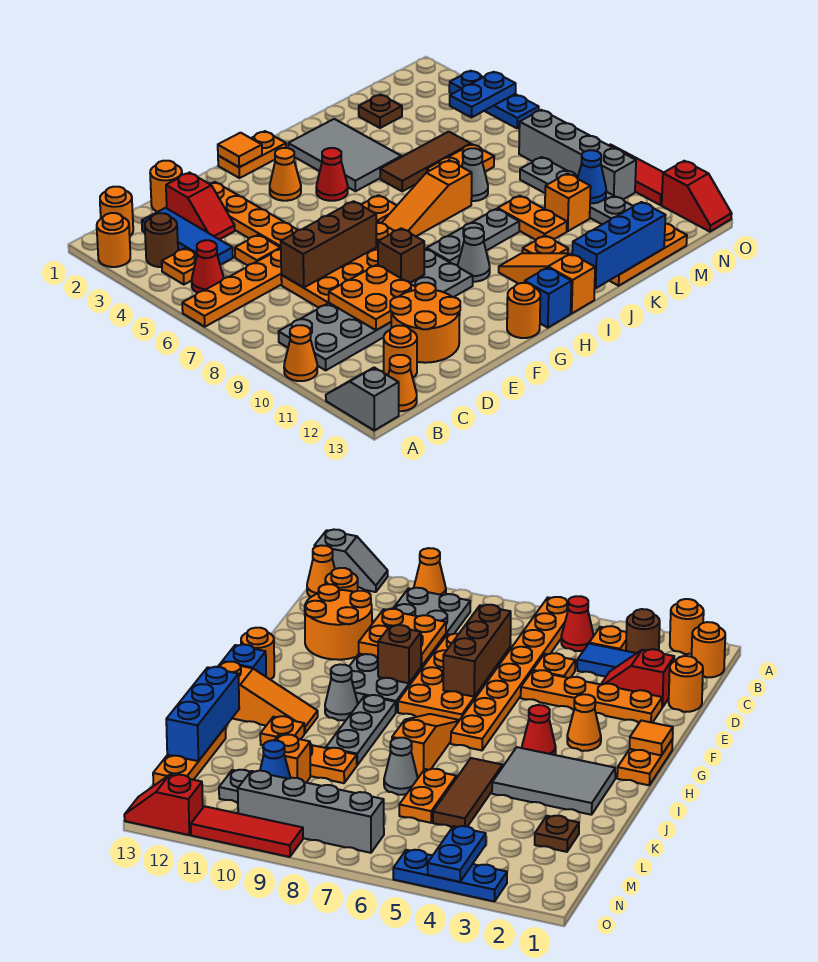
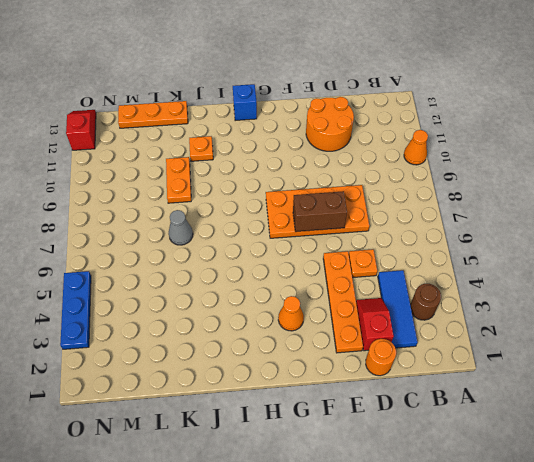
brown 1x2 brick [293,191,347,232] -> brown 1x3 brick [281,201,376,288]
none -> orange 1x1 round brick [97,213,130,267]
none -> orange 1x8 plate [182,195,397,327]
none -> grey 1x2 slope [326,368,399,430]
none -> orange 1x1 round brick [100,187,133,236]

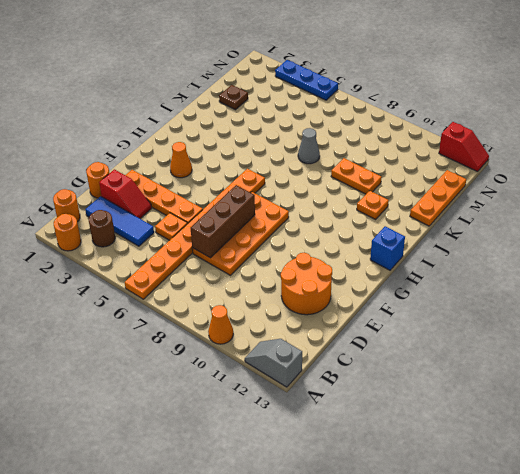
none -> orange 1x1 plate [162,248,197,285]
none -> red 1x1 cone [192,240,224,293]
none -> grey 2x6 plate [278,249,473,370]
none -> orange 1x1 cone [388,355,417,411]

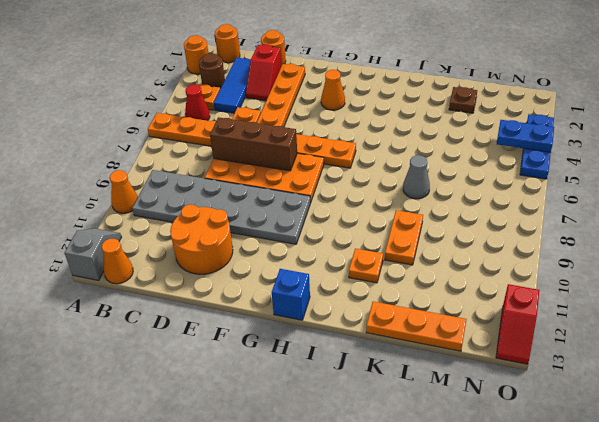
none -> orange 1x1 round brick [384,326,417,378]
none -> orange 1x2 plate [218,131,286,178]
none -> orange 1x1 round brick [507,283,540,338]
none -> red 1x1 cone [316,148,348,201]

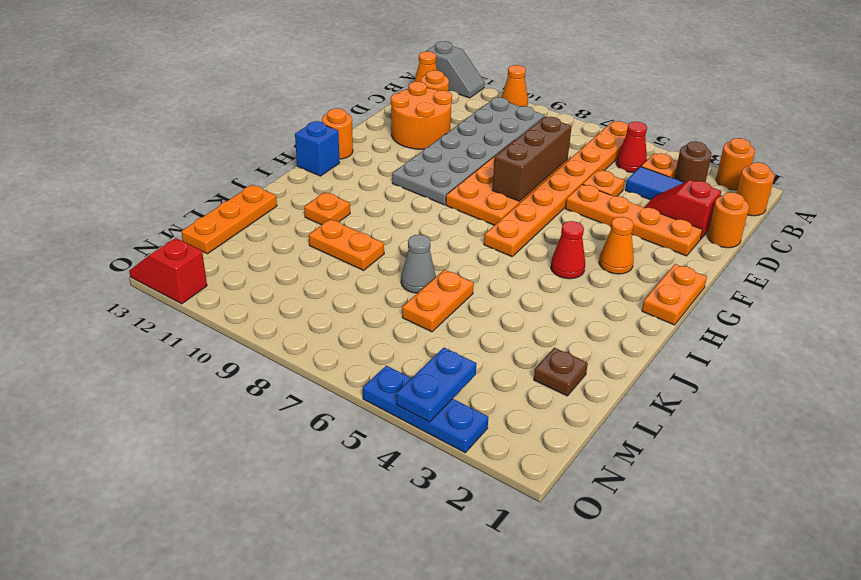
none -> orange 1x3 slope [382,160,472,236]
none -> grey 1x3 plate [427,209,519,266]
none -> grey 1x1 cone [458,228,490,282]
none -> grey 2x3 tile [288,119,401,191]

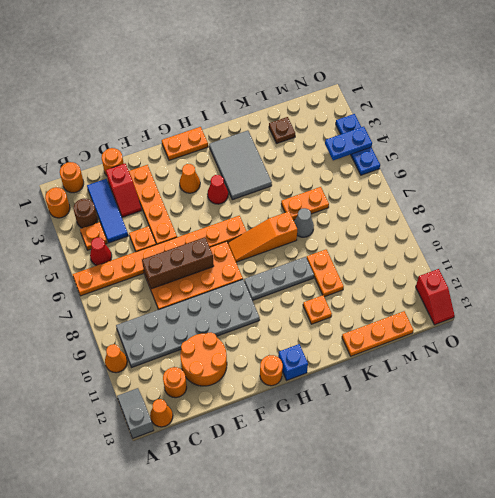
none -> grey 1x1 cone [458,228,490,282]
none -> orange 1x3 slope [499,253,595,313]
none -> brown 1x3 tile [380,132,471,191]
none -> orange 1x1 brick [545,174,591,231]

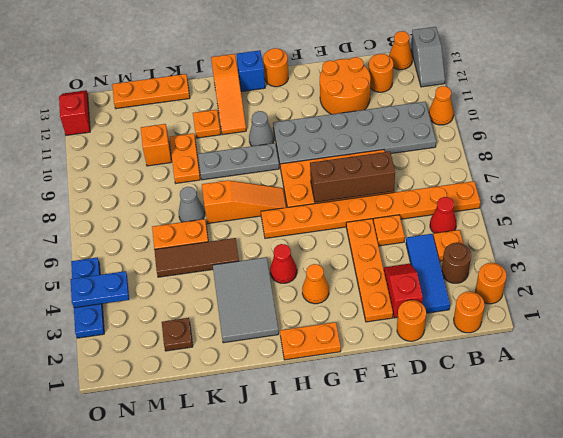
none -> grey 1x4 plate [520,157,633,225]
none -> grey 1x4 brick [519,110,636,199]
none -> red 1x3 tile [609,145,663,205]
none -> orange 2x2 plate [329,265,415,330]

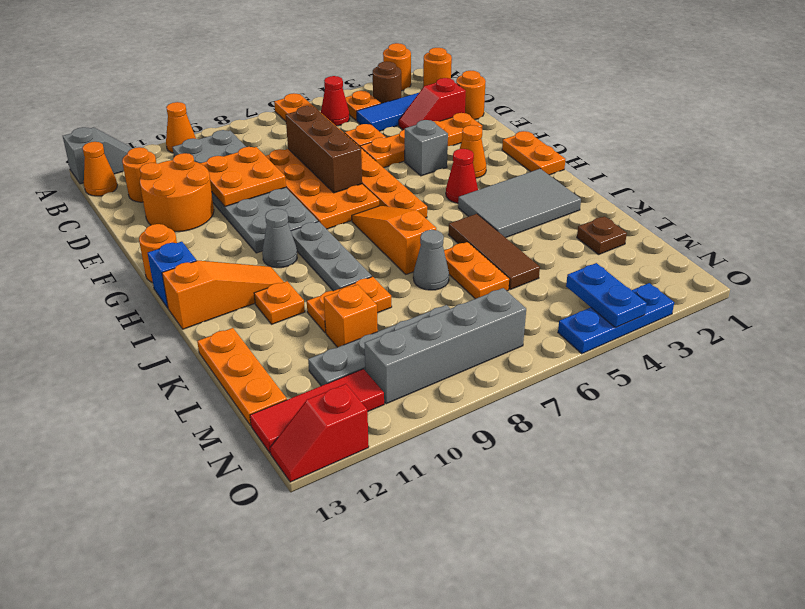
grey 1x1 brick [405,120,448,176] -> none
red 1x3 tile [250,369,384,453] -> red 1x3 tile moved to [609,145,663,205]
none -> brown 1x1 brick [378,228,424,283]
none -> orange 1x1 tile [218,133,262,167]
none -> blue 1x3 brick [572,202,666,288]
none -> blue 1x1 cone [578,150,606,203]

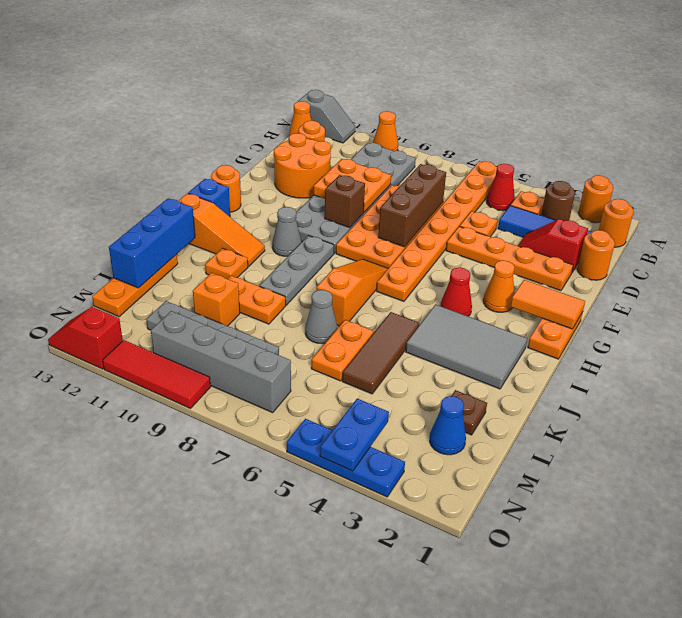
orange 1x2 tile [511,280,585,329] -> orange 1x1 tile [218,133,262,167]
blue 1x1 cone [430,396,466,455] -> blue 1x1 cone moved to [578,150,606,203]

